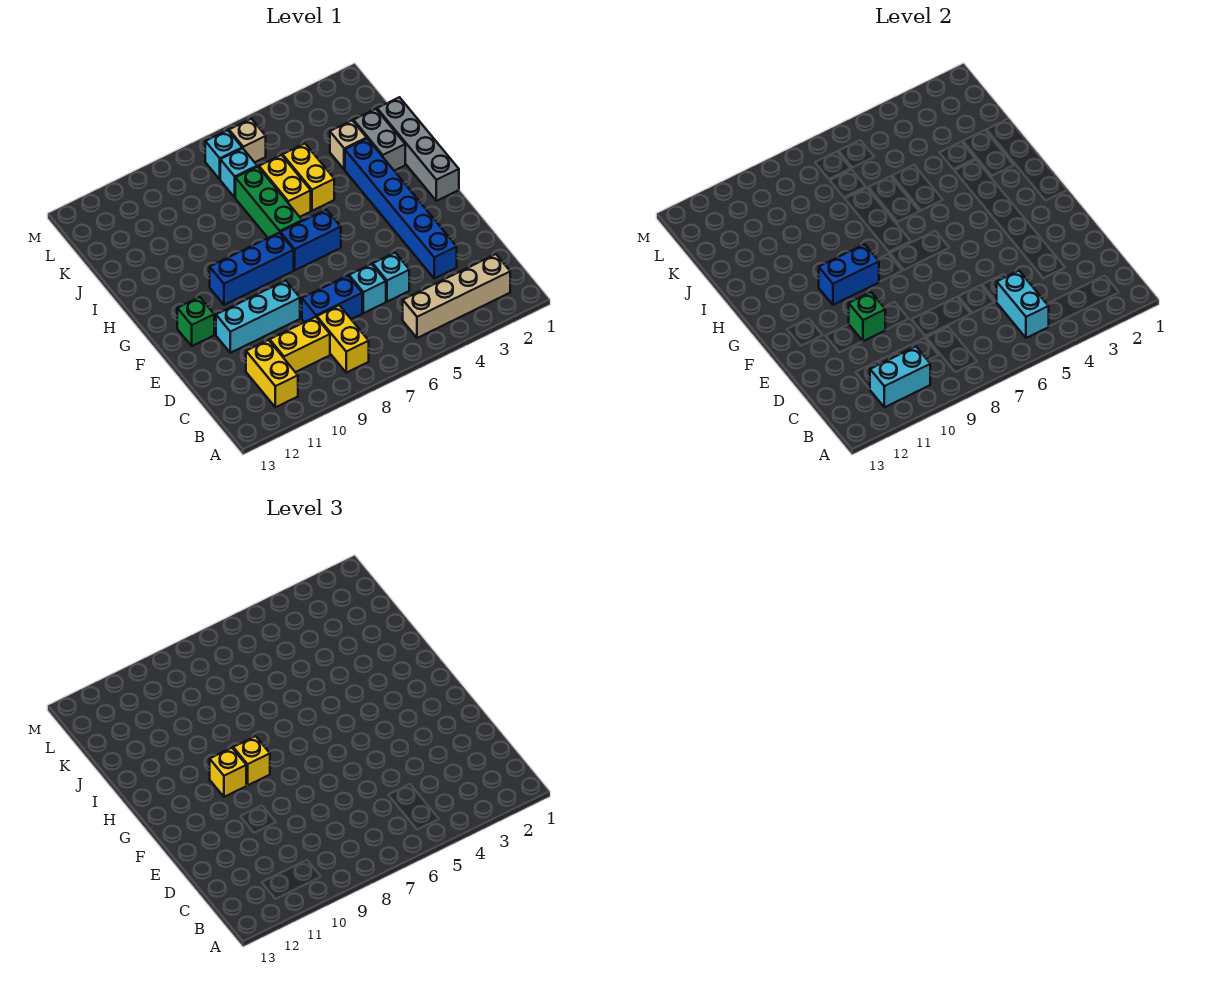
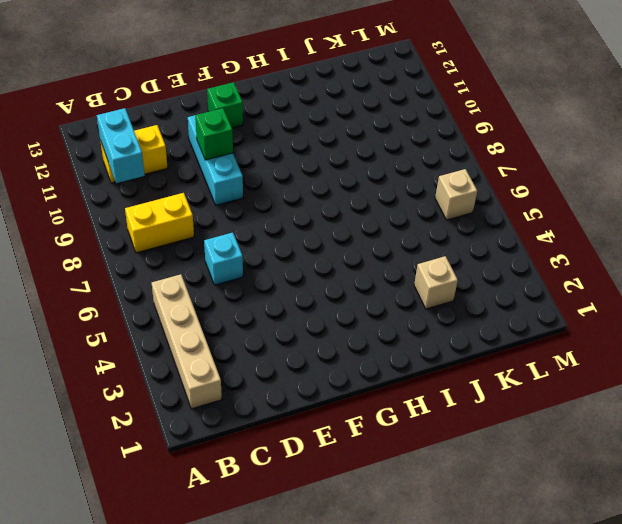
none -> yellow 1x2 brick [270,317,330,372]
none -> blue 1x6 brick [345,139,457,278]
none -> cyan 1x1 brick [373,253,409,302]

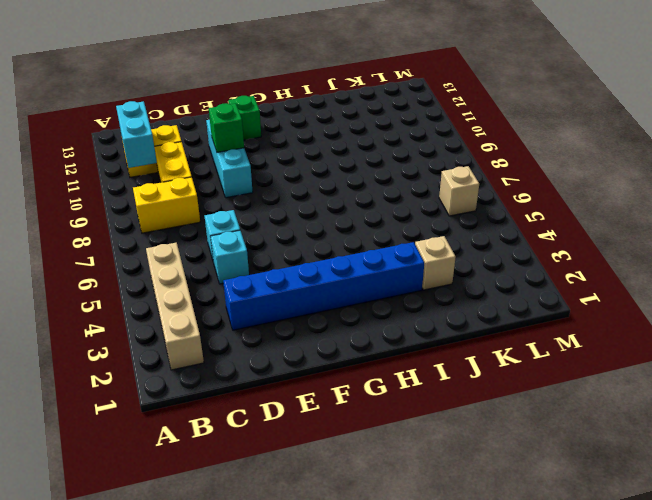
none -> blue 1x2 brick [302,276,362,322]
none -> grey 1x4 brick [377,97,459,201]
none -> blue 1x2 brick [280,210,341,270]

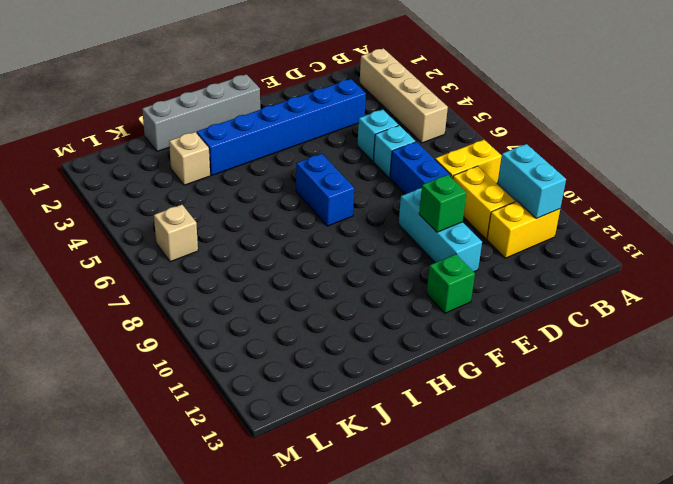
none -> blue 1x3 brick [210,233,294,305]
none -> green 1x3 brick [235,166,302,238]
none -> grey 1x2 brick [353,109,405,171]

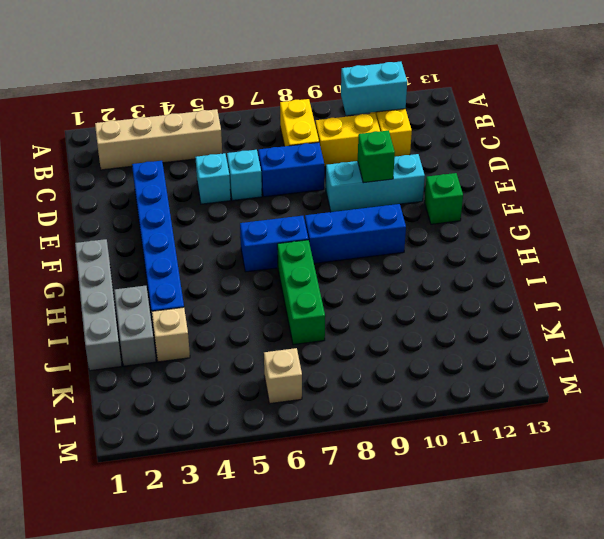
none -> yellow 1x2 brick [283,144,334,211]
none -> yellow 1x2 brick [259,155,311,217]
none -> cyan 1x1 brick [220,148,257,197]

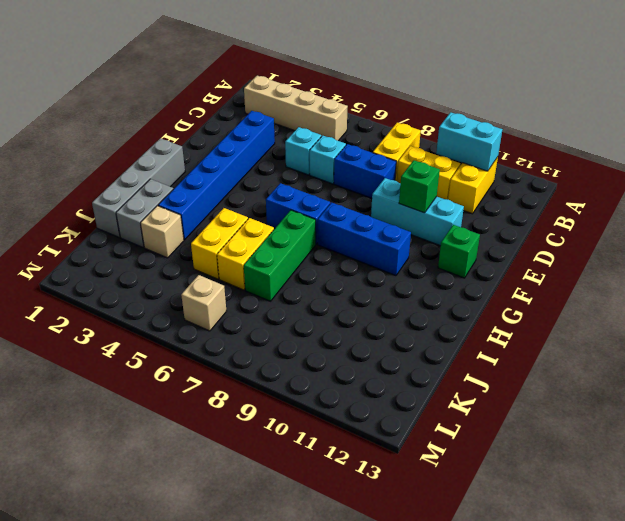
none -> cyan 1x1 brick [220,148,257,197]
none -> cyan 1x1 brick [205,130,242,179]
none -> cyan 1x2 brick [997,271,1049,338]

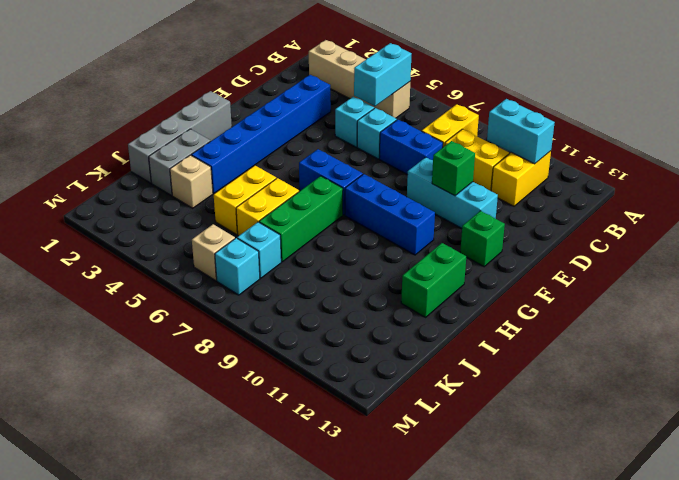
green 1x2 brick [401,243,466,317] -> none
none -> blue 1x2 brick [819,244,879,305]
none -> yellow 1x1 brick [233,736,270,785]
none -> yellow 1x1 brick [210,748,247,797]

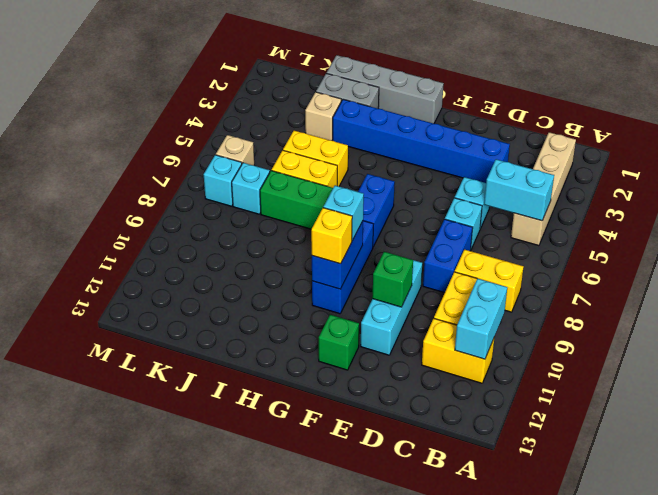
cyan 1x1 brick [323,185,364,241] -> yellow 1x1 brick [233,736,270,785]

